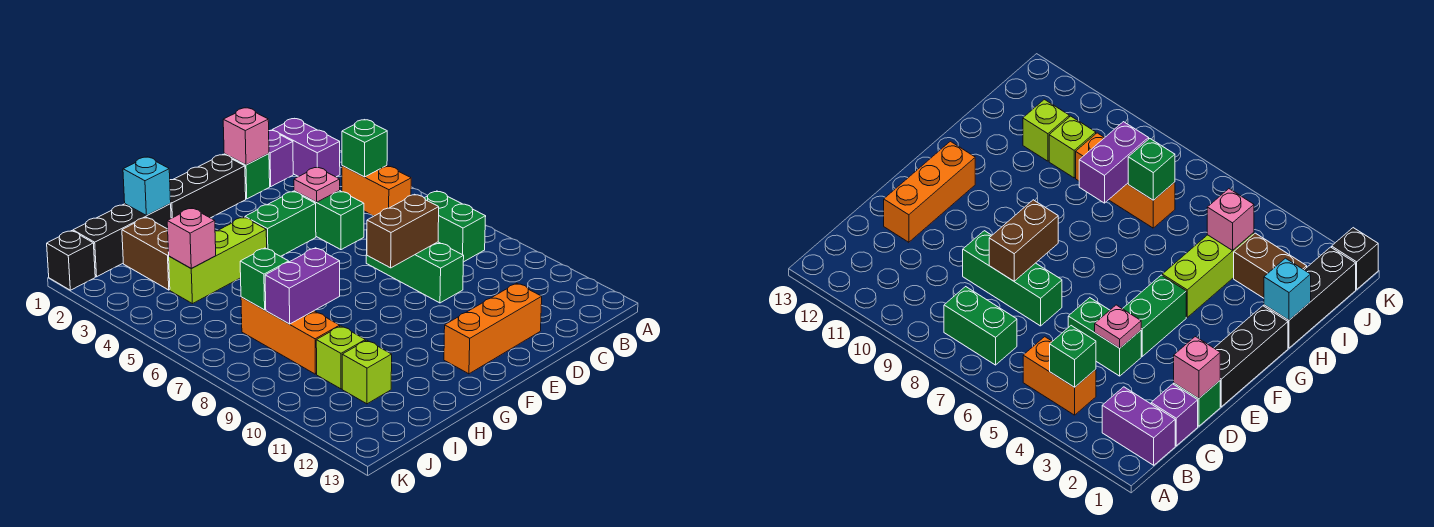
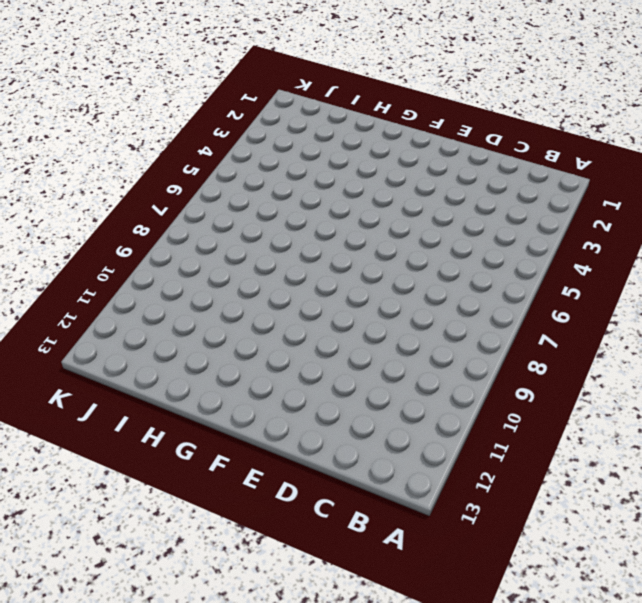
none -> purple 1x2 brick [272,119,340,177]
none -> orange 1x2 brick [342,166,411,216]
none -> green 1x2 brick [425,191,486,262]

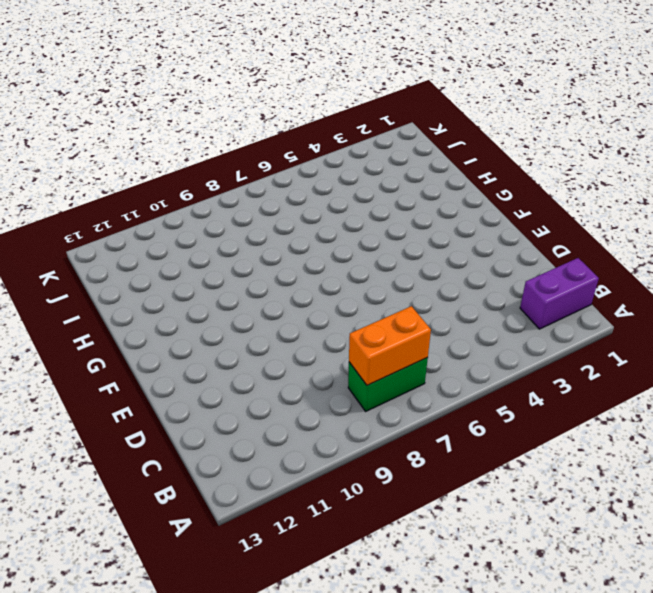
orange 1x2 brick [349,306,431,385] -> orange 1x2 brick moved to [342,166,411,216]
none -> purple 1x1 brick [269,131,293,186]
none -> green 1x1 brick [224,154,270,199]
none -> green 1x2 brick [294,190,364,250]

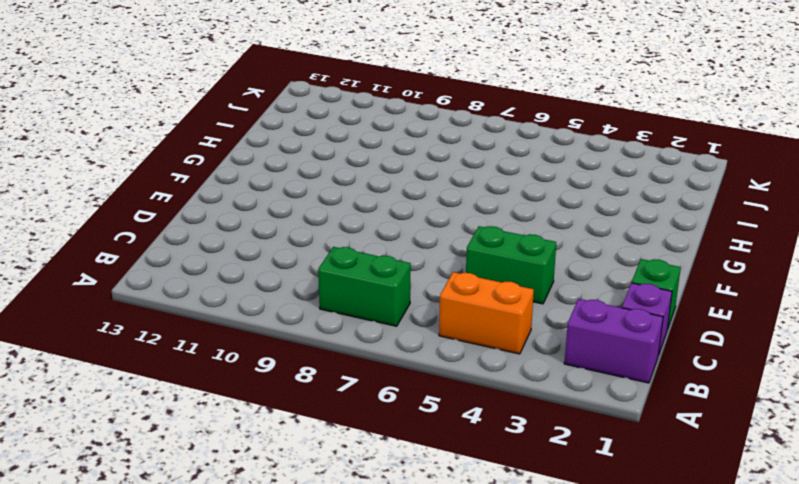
none -> green 1x3 brick [366,242,464,303]
none -> orange 1x3 brick [444,283,542,374]
none -> black 1x3 brick [170,155,246,218]

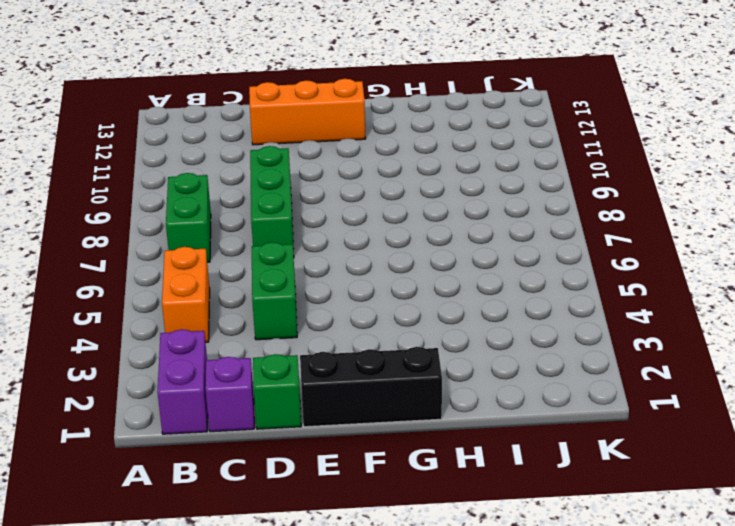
none -> green 1x2 brick [245,192,316,256]
none -> lime 1x3 brick [169,217,267,304]
none -> black 1x3 brick [73,204,171,277]

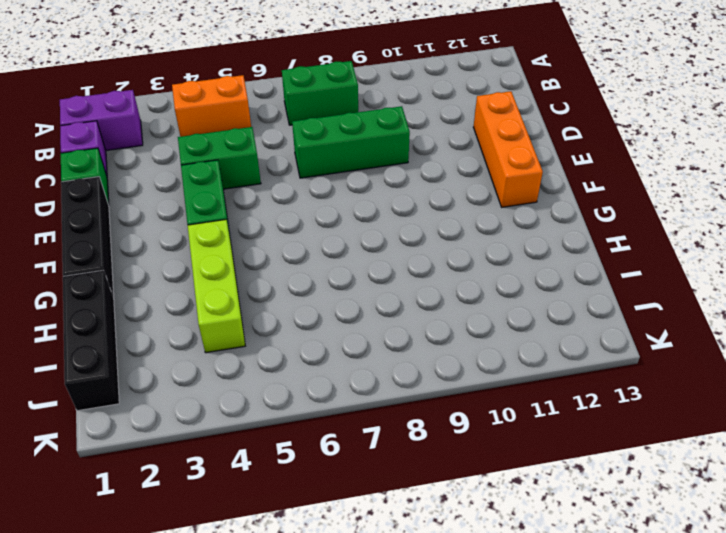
none -> brown 1x2 brick [122,217,170,290]
none -> orange 1x3 brick [241,297,340,374]
none -> lime 1x1 brick [316,326,365,389]

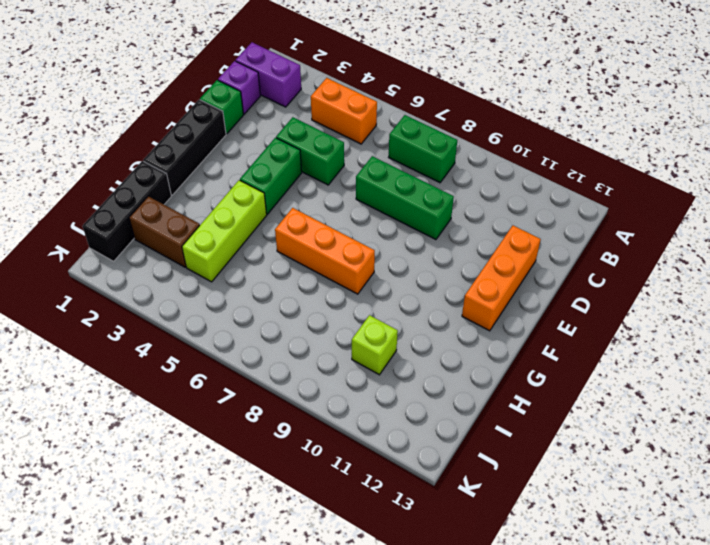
orange 1x3 brick [275,208,375,294] -> orange 1x3 brick moved to [241,297,340,374]
none -> lime 1x1 brick [342,340,392,404]
none -> black 1x1 brick [47,231,95,290]
none -> green 1x1 brick [342,120,387,177]

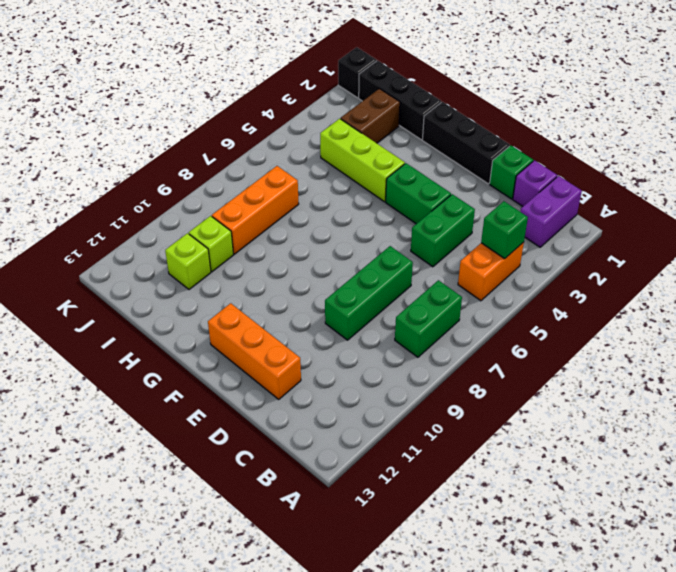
none -> pink 1x1 brick [223,108,269,165]
none -> pink 1x1 plate [294,168,340,202]
none -> brown 1x2 brick [367,194,439,268]

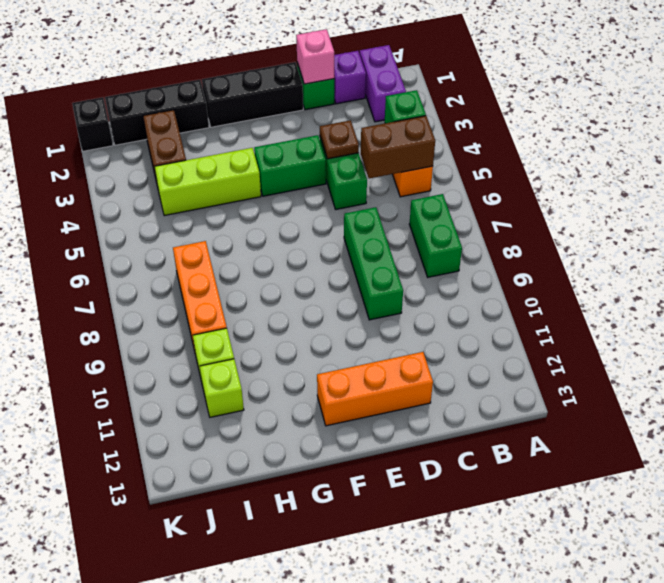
brown 1x2 brick [361,116,435,178] -> brown 1x2 brick moved to [367,194,439,268]
brown 1x1 plate [320,120,359,159] -> pink 1x1 plate [294,168,340,202]
none -> cyan 1x1 brick [123,157,171,215]
none -> purple 1x2 brick [265,248,340,324]
none -> pink 1x1 brick [167,208,216,269]

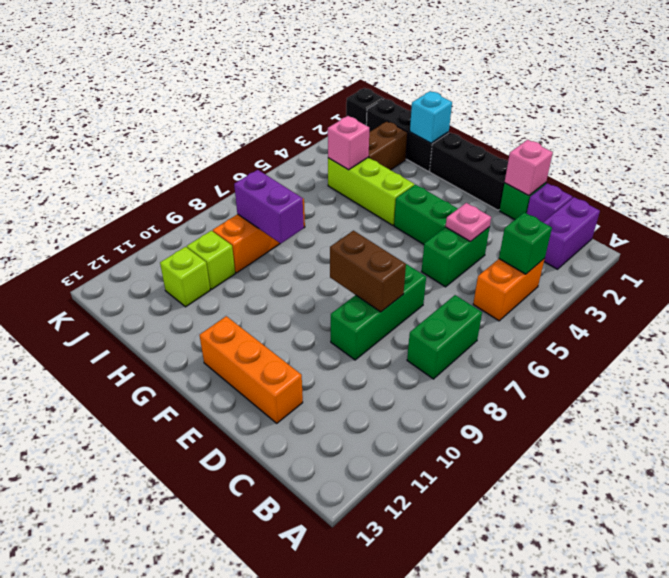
none -> green 1x1 brick [240,248,289,310]

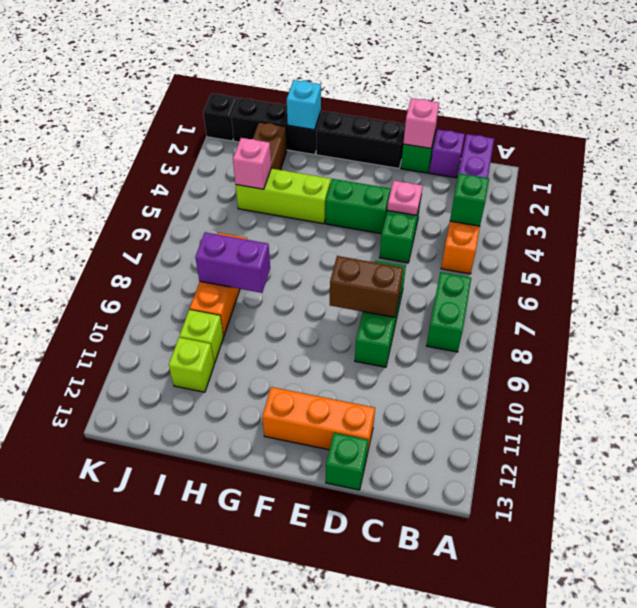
green 1x1 brick [326,433,368,490] -> green 1x1 brick moved to [240,248,289,310]

